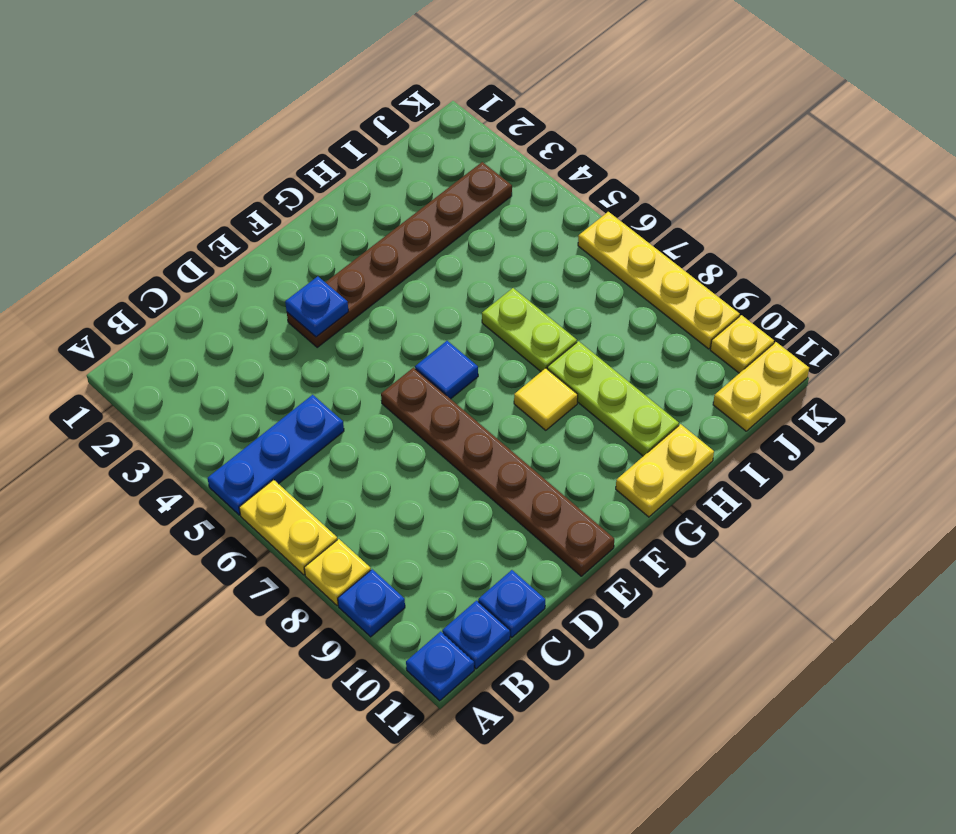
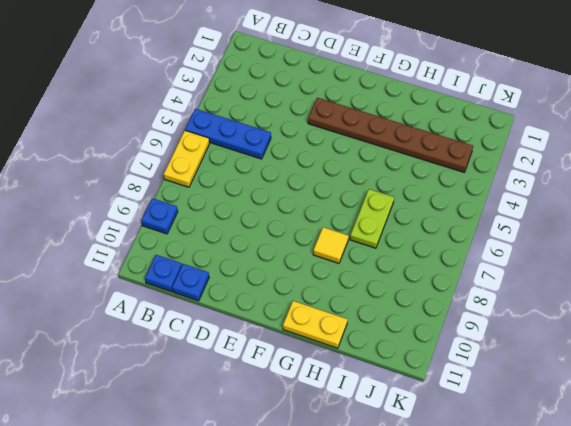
none -> yellow 1x1 plate [304,539,371,606]
none -> blue 1x1 plate [406,632,474,701]
none -> brown 1x6 plate [381,368,614,576]

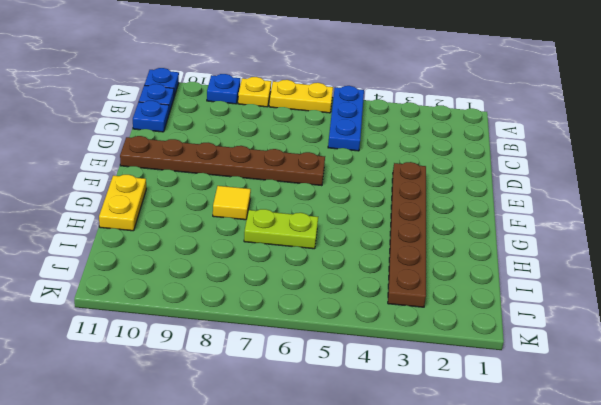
none -> blue 1x1 tile [415,341,478,399]
none -> lime 1x3 plate [547,341,679,456]
none -> yellow 1x2 plate [713,342,809,431]

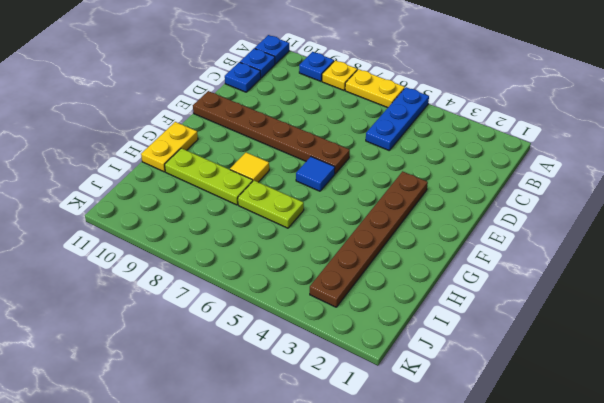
none -> yellow 1x2 plate [713,342,809,431]
none -> yellow 1x4 plate [578,212,740,349]
none -> yellow 1x1 plate [710,315,774,373]

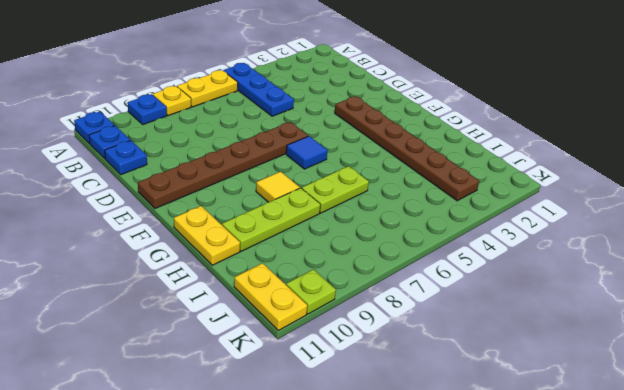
lime 1x1 plate [286,269,336,314] -> yellow 1x1 plate [710,315,774,373]
none -> yellow 1x4 plate [578,212,740,349]
none -> blue 1x1 plate [285,276,348,337]

